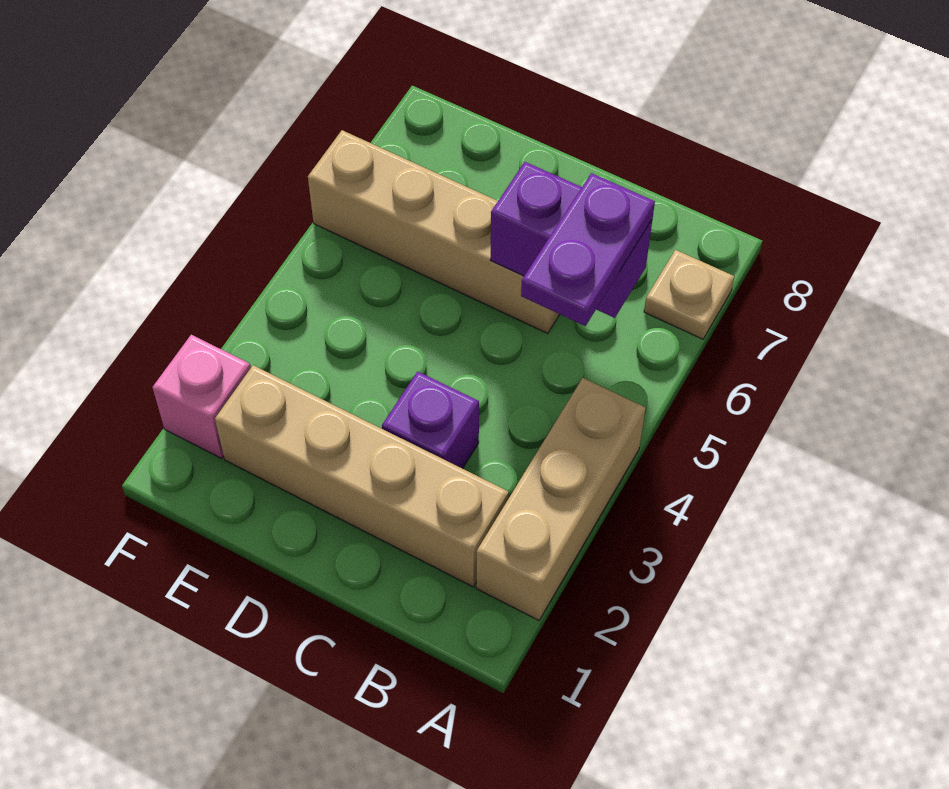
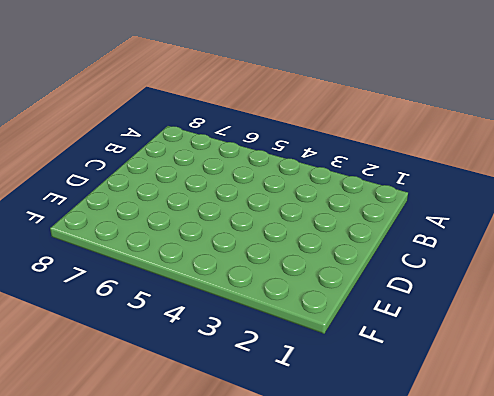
none -> tan 1x3 brick [476,378,646,620]
none -> tan 1x1 plate [644,250,734,339]

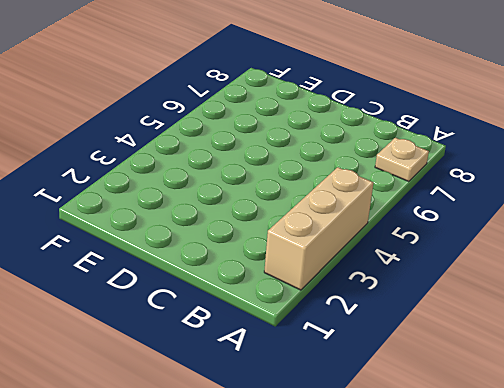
none -> tan 1x4 brick [215,365,509,587]
none -> purple 1x1 brick [382,371,479,469]

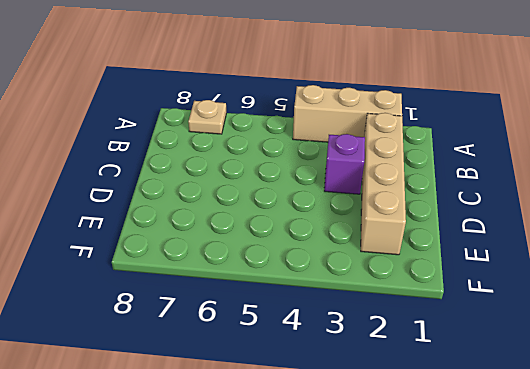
none -> tan 1x4 brick [308,130,560,333]
none -> pink 1x1 brick [153,335,251,458]

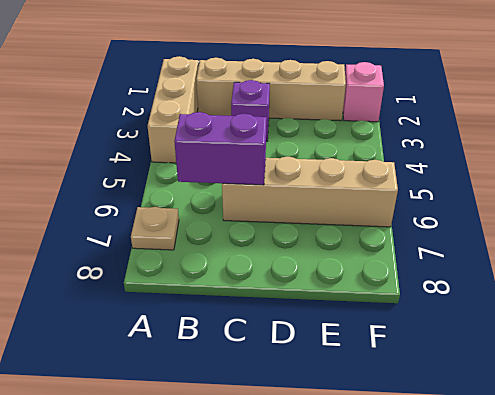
none -> purple 1x2 plate [521,173,655,326]

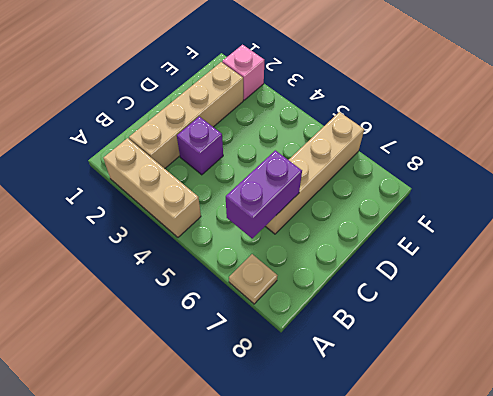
none -> purple 1x2 plate [521,173,655,326]

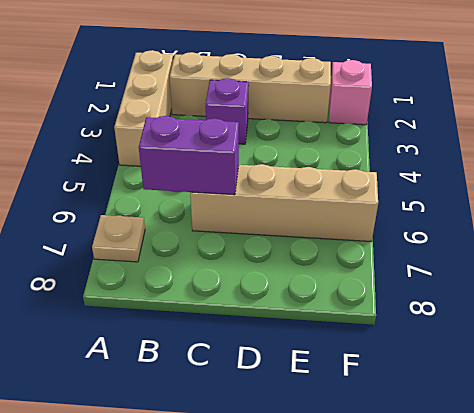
none -> purple 1x2 plate [521,173,655,326]

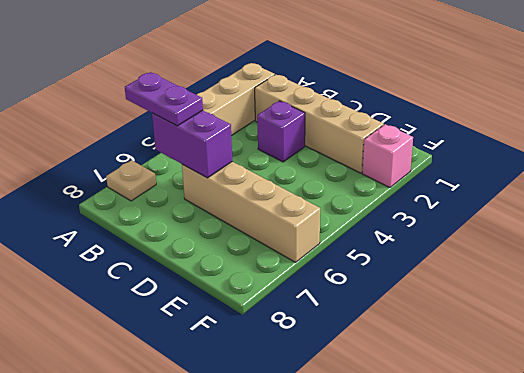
purple 1x2 plate [125,72,203,126] -> purple 1x2 plate turned to [521,173,655,326]

